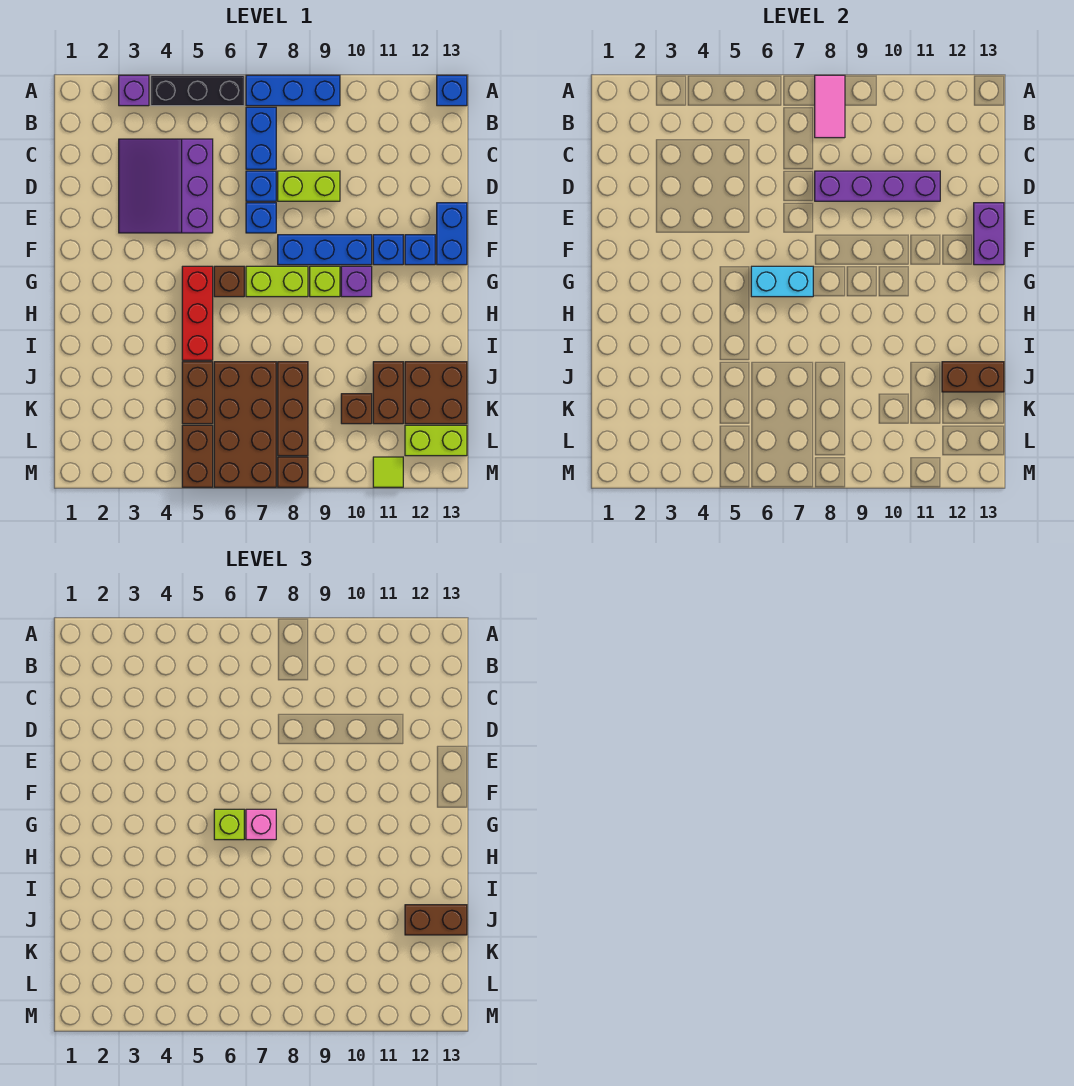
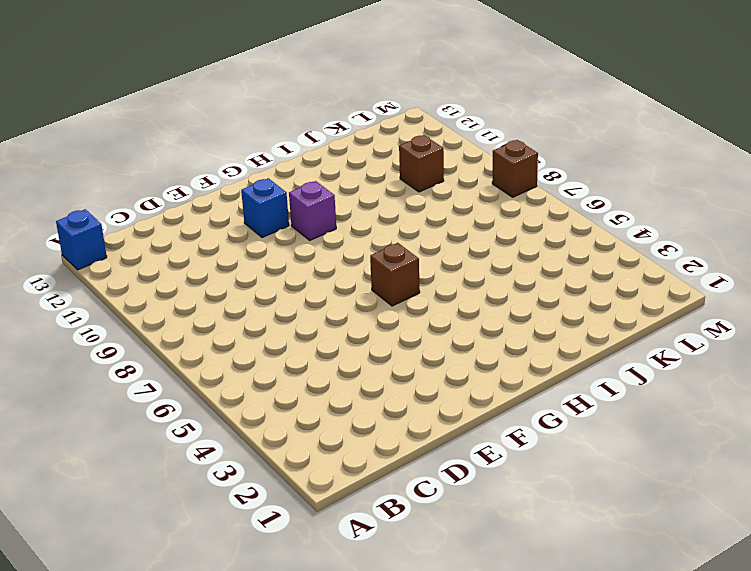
none -> purple 1x1 brick [119,75,149,106]
none -> black 1x3 brick [151,75,244,106]
none -> blue 1x3 brick [246,75,340,106]
none -> blue 1x2 brick [246,107,276,169]

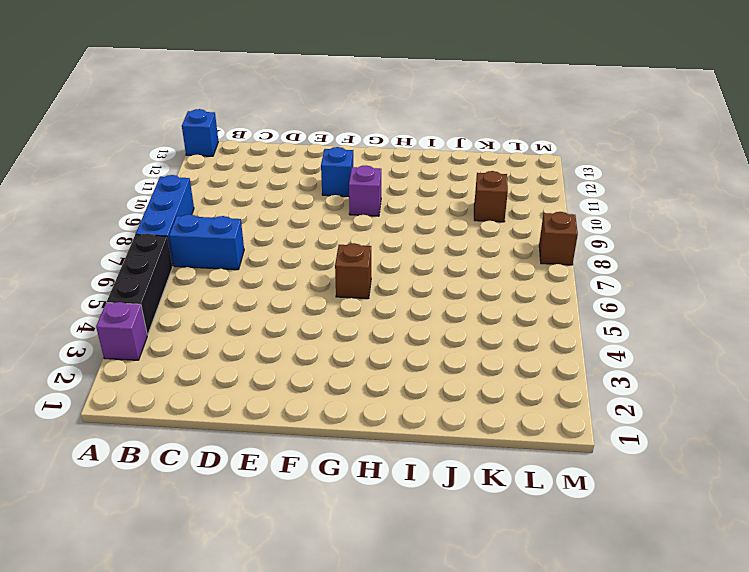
none -> purple 3x3 slope [119,139,213,233]
none -> blue 1x1 brick [246,171,276,201]
none -> lime 1x2 brick [278,171,340,201]
none -> blue 1x1 brick [246,203,276,233]

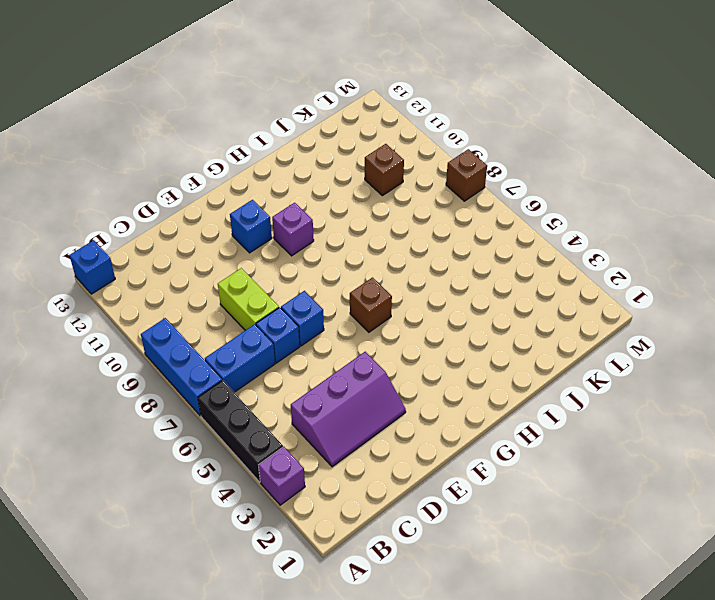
purple 2x3 slope [291,352,406,467] -> purple 3x3 slope [119,139,213,233]
none -> blue 1x2 brick [437,203,467,265]
none -> blue 1x3 brick [278,235,372,265]
none -> blue 1x1 brick [405,235,435,265]
none -> red 1x3 brick [182,266,213,360]

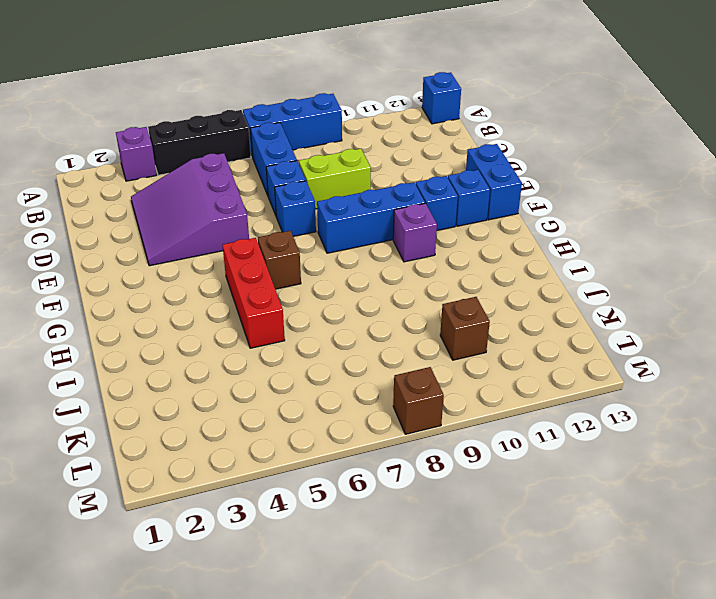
none -> lime 1x2 brick [246,266,308,297]
none -> lime 1x1 brick [310,266,340,297]
none -> brown 1x2 brick [182,362,213,424]
none -> brown 2x4 brick [214,362,276,487]

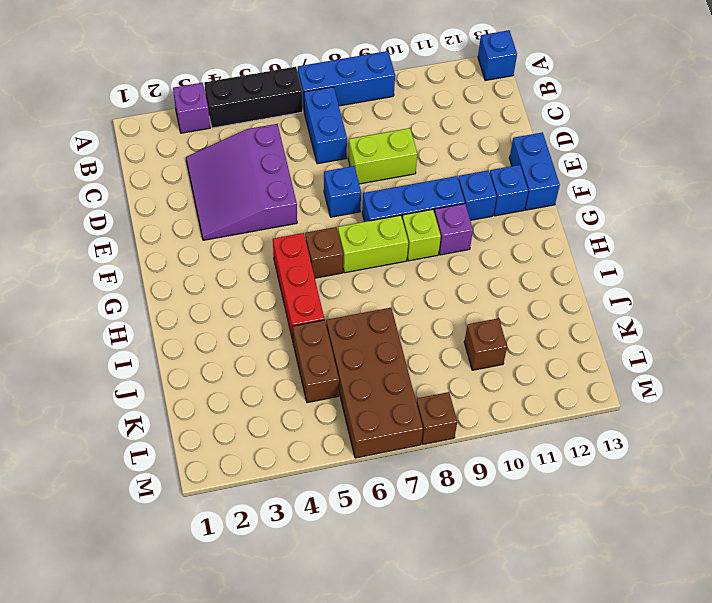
none -> blue 1x1 brick [246,171,276,201]
none -> brown 1x3 brick [278,362,308,456]
none -> brown 1x2 brick [373,362,403,424]
none -> brown 2x2 brick [405,362,467,424]

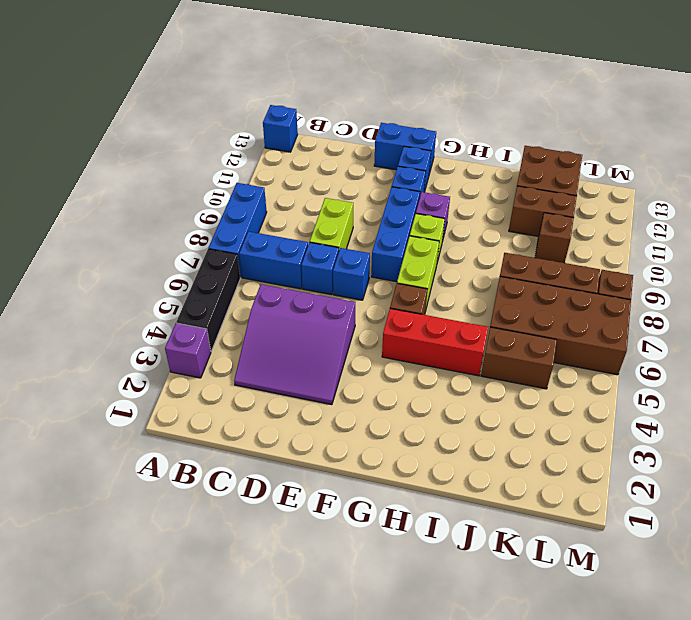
none -> brown 1x2 brick [182,425,213,487]
none -> lime 1x2 brick [405,425,467,456]
none -> lime 1x1 tile [373,457,403,487]
none -> pink 1x2 tile [815,75,845,138]

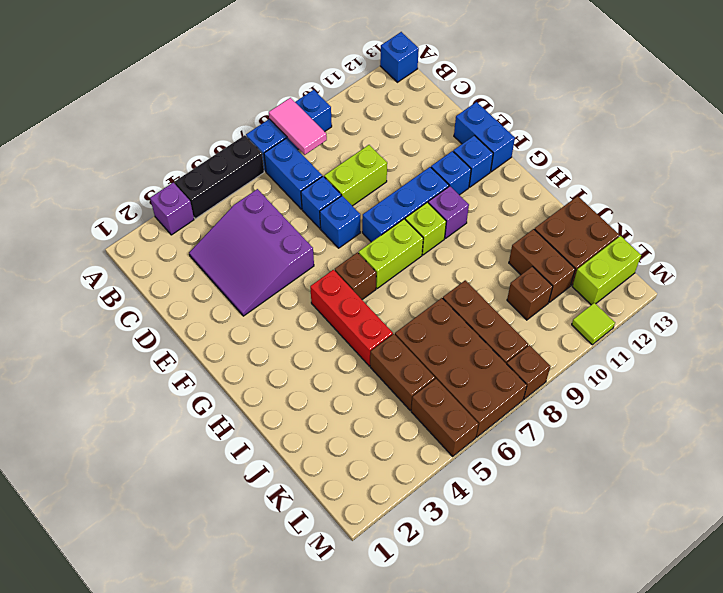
none -> purple 1x4 brick [815,171,940,201]
none -> purple 1x2 brick [974,203,1004,265]
none -> cyan 1x2 brick [751,266,813,297]
none -> brown 1x2 brick [942,362,1004,392]

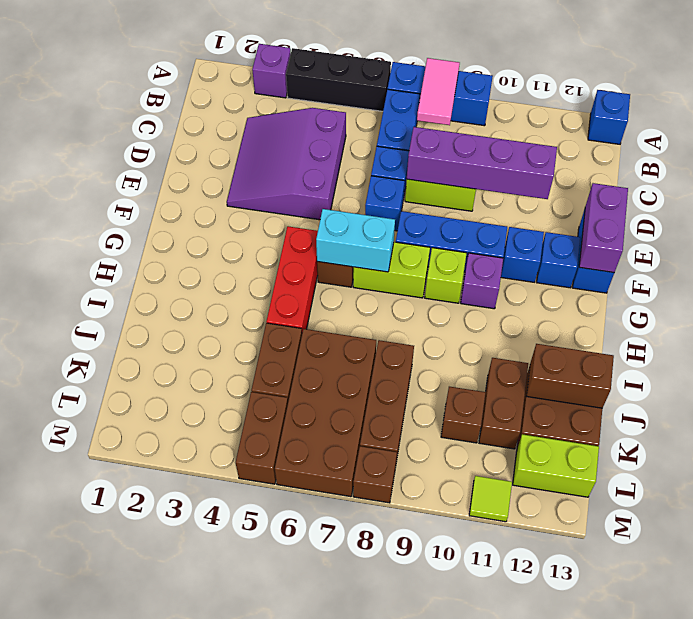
none -> lime 1x1 brick [214,809,244,840]
none -> pink 1x1 brick [246,809,276,840]
none -> brown 1x2 brick [405,905,467,935]

